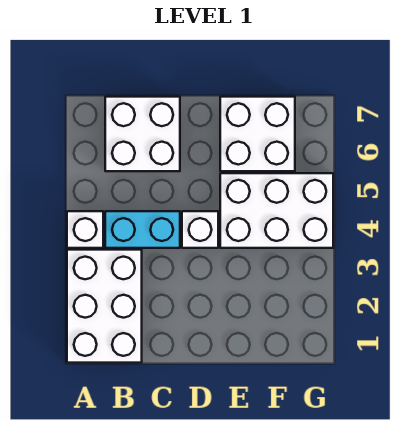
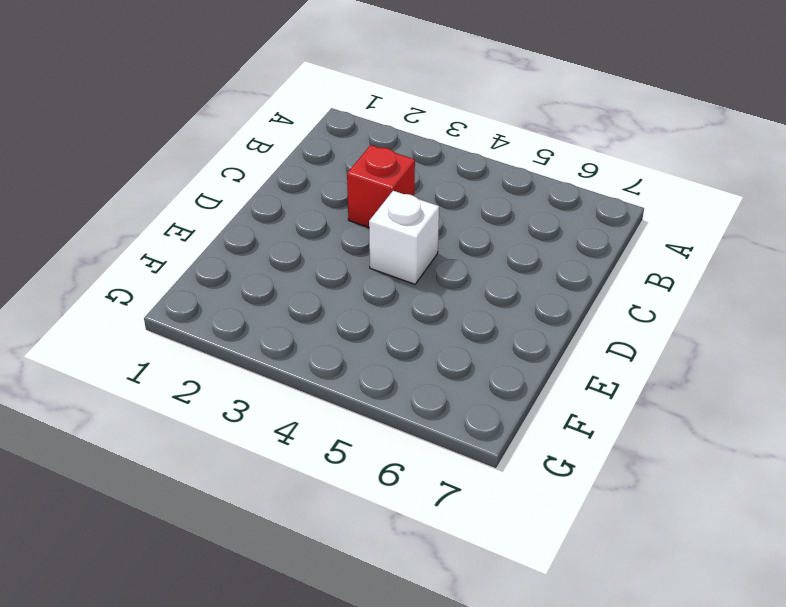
red 1x1 brick [347,145,415,227] -> none
none -> white 2x3 brick [67,250,142,363]
none -> white 1x1 brick [67,211,103,248]

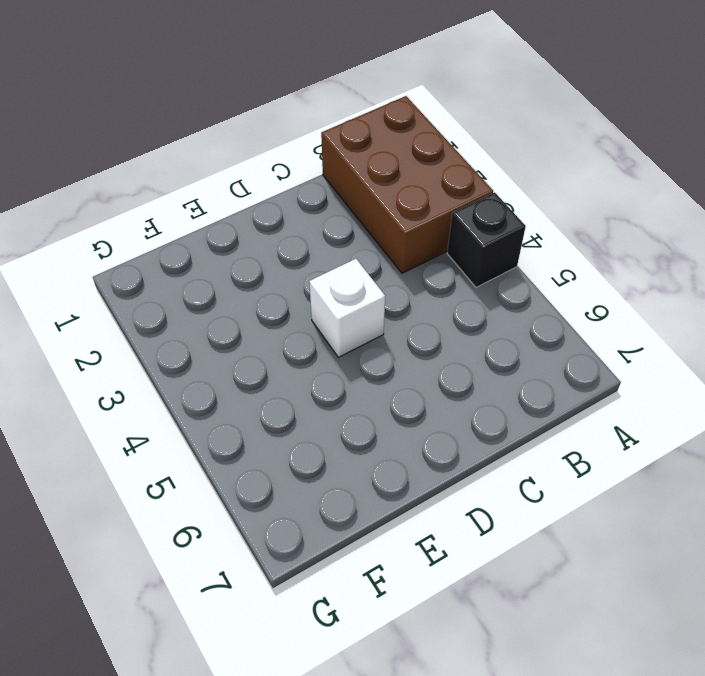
brown 2x3 brick [321,96,493,273] -> white 2x3 brick [67,250,142,363]
black 1x1 brick [447,192,526,287] -> white 1x1 brick [67,211,103,248]
none -> cyan 1x2 brick [105,211,180,248]
none -> white 2x2 brick [105,97,180,171]

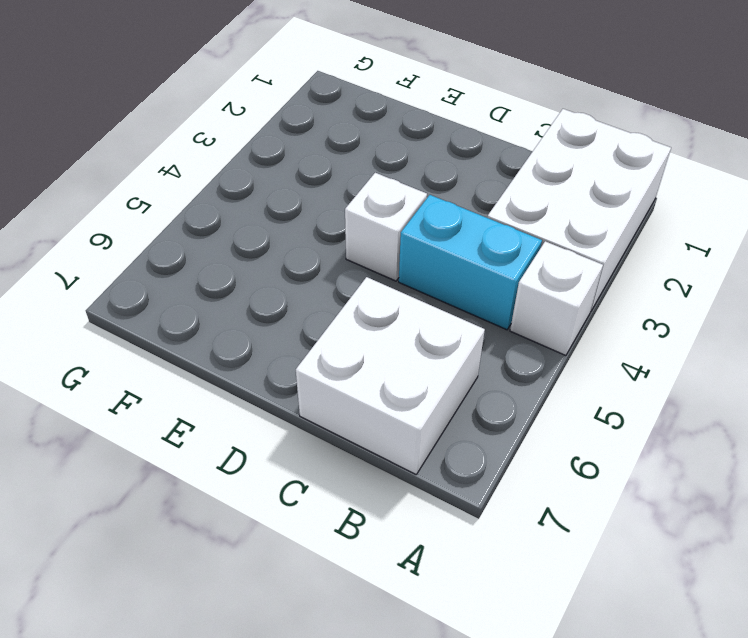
none -> white 2x3 brick [220,173,333,248]
none -> white 2x2 brick [220,97,295,171]

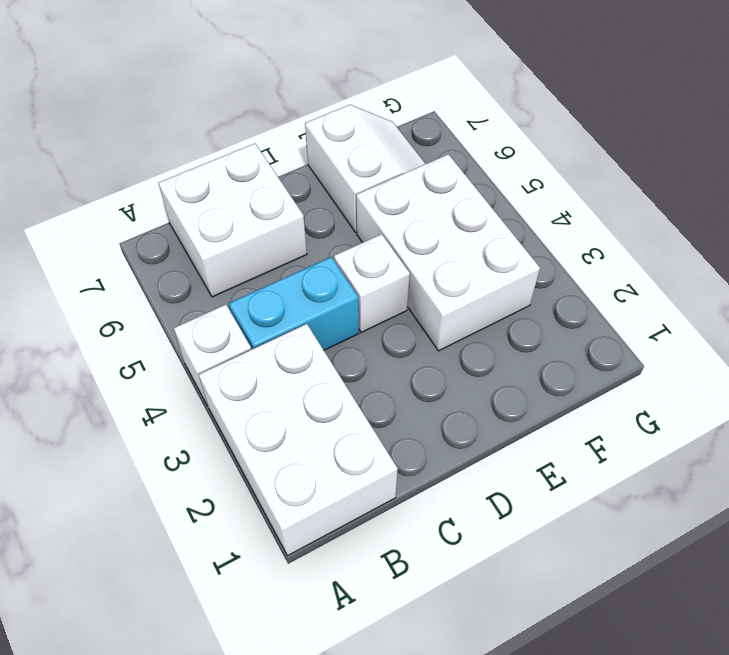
white 2x3 brick [356,154,540,351] -> white 2x3 brick turned to [220,173,333,248]
white 2x2 slope [305,105,425,232] -> white 2x2 brick [220,97,295,171]

